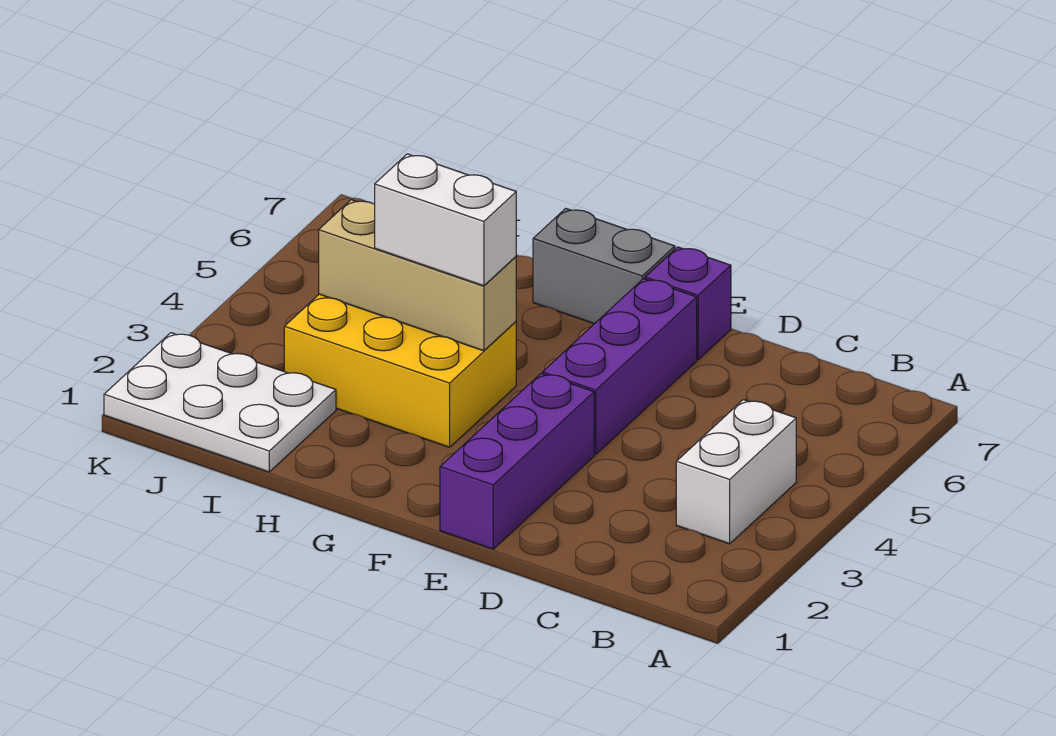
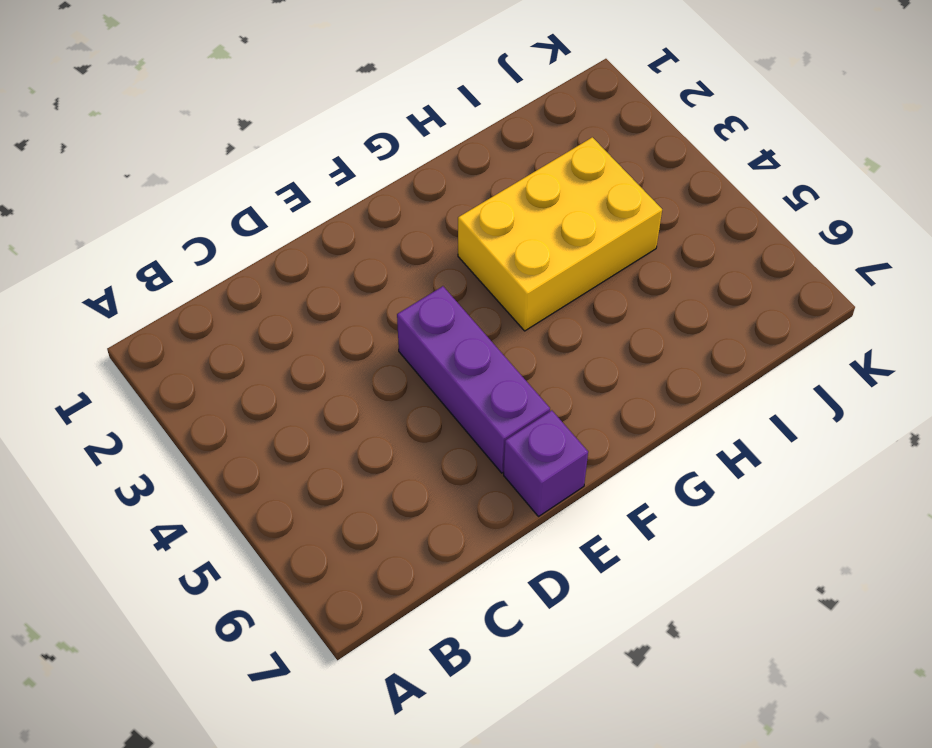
none -> white 1x2 brick [676,400,796,544]
none -> purple 1x3 brick [440,374,594,549]

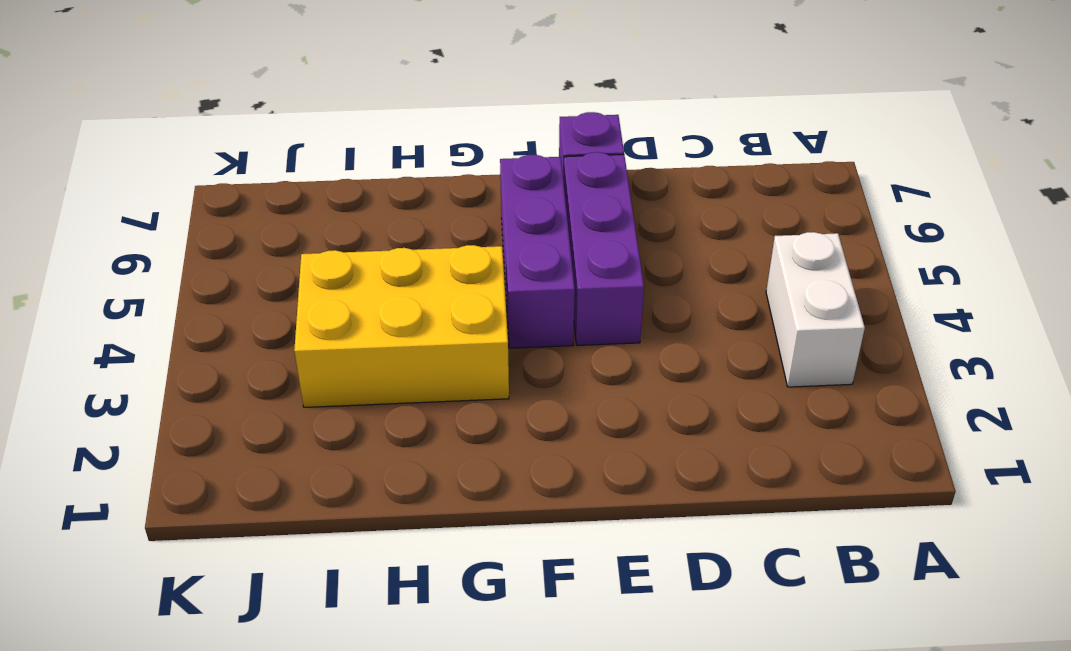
purple 1x3 brick [500,155,575,348] -> purple 1x3 brick moved to [440,374,594,549]
none -> grey 1x2 brick [533,208,675,324]
none -> white 2x3 plate [104,333,336,472]

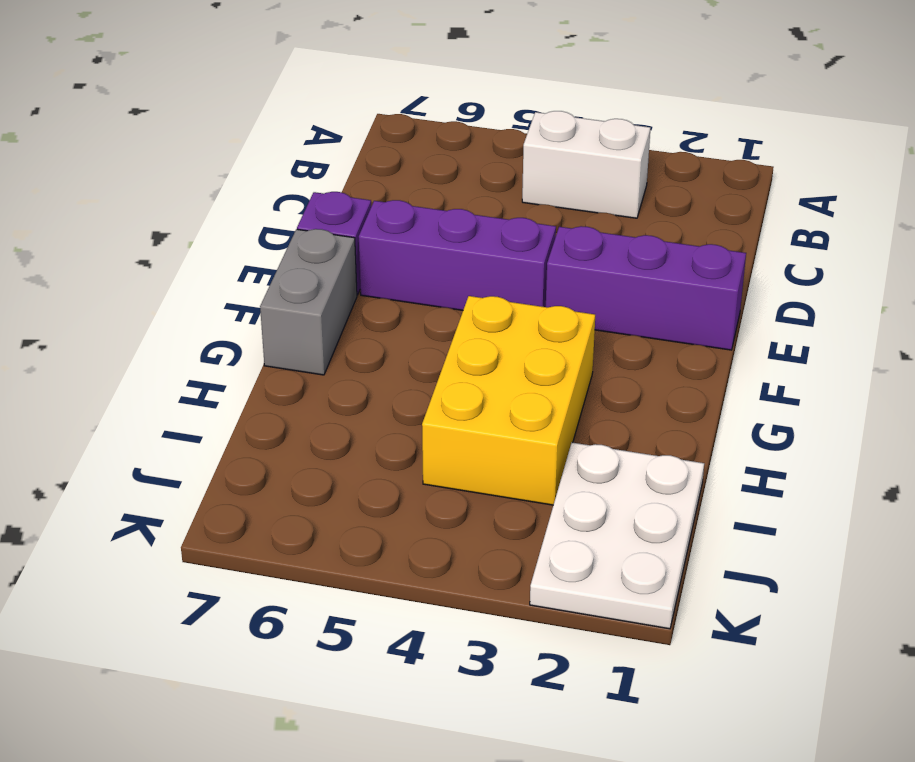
none -> tan 1x3 brick [319,200,516,351]
none -> white 1x2 brick [375,154,516,286]

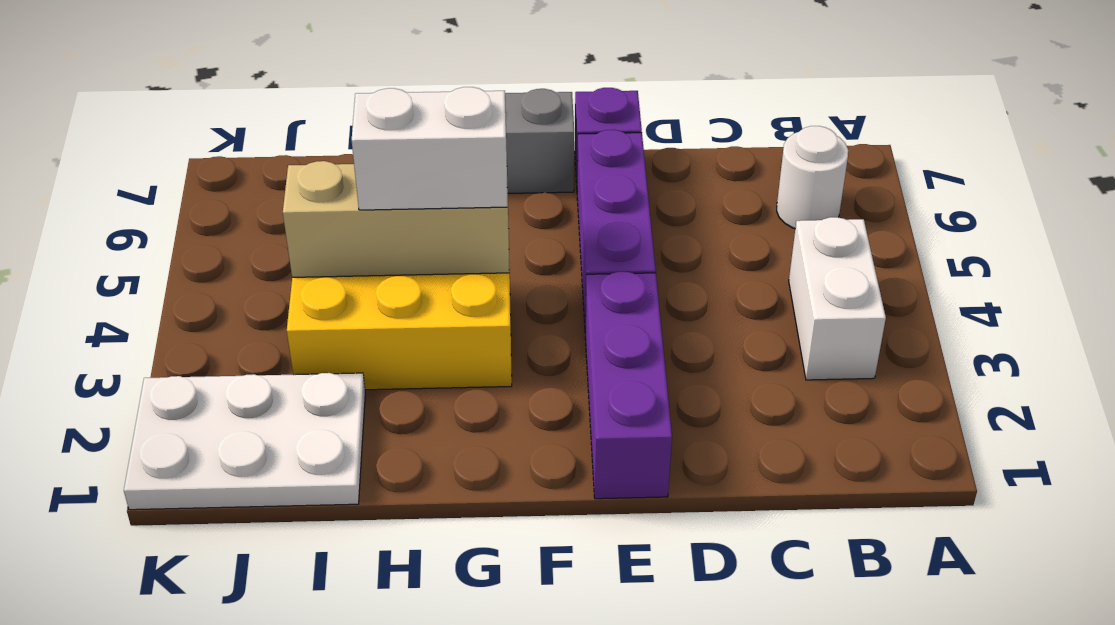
white 1x1 round brick [777,126,848,229] -> none

